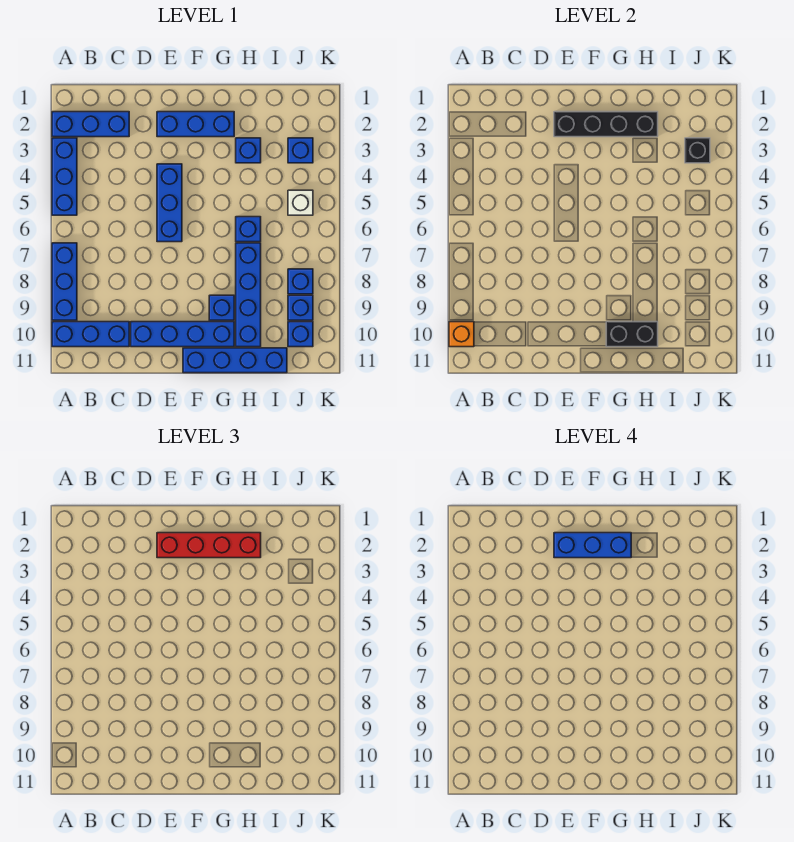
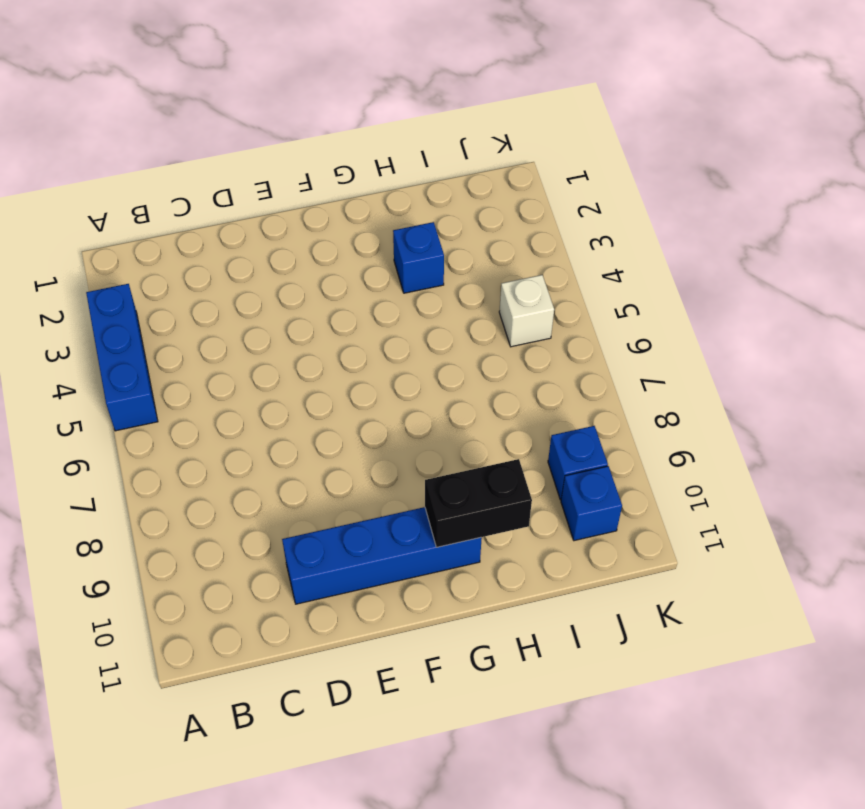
none -> blue 1x3 brick [52,112,129,137]
none -> blue 1x3 brick [52,243,77,320]
none -> blue 1x3 brick [52,322,129,347]

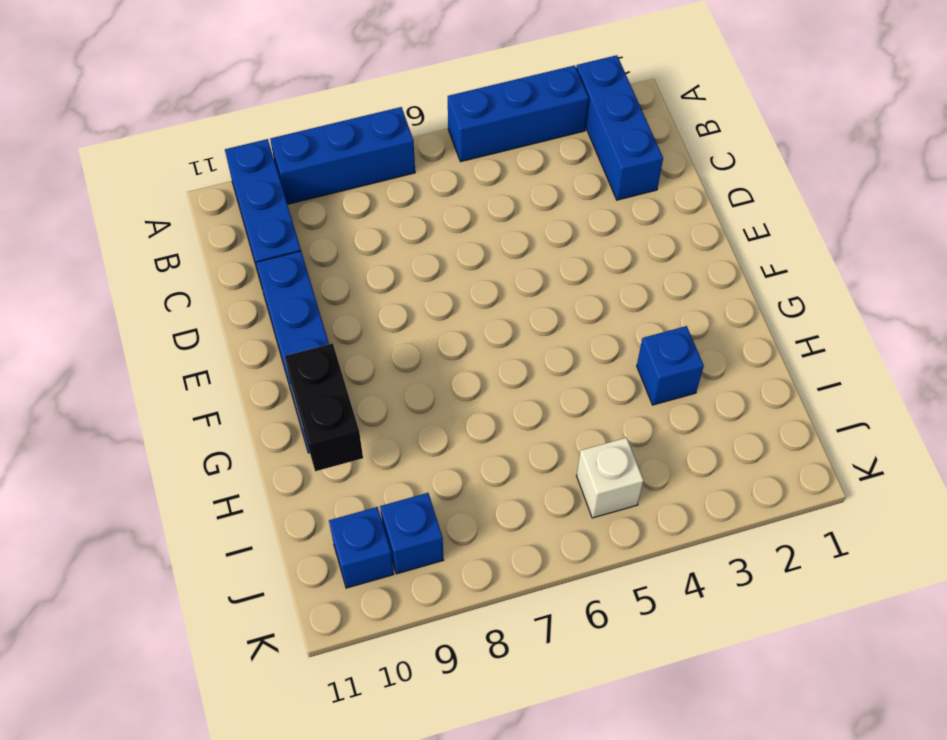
none -> blue 1x3 brick [157,112,234,137]
none -> blue 1x3 brick [157,164,182,242]
none -> blue 1x4 brick [183,348,287,373]

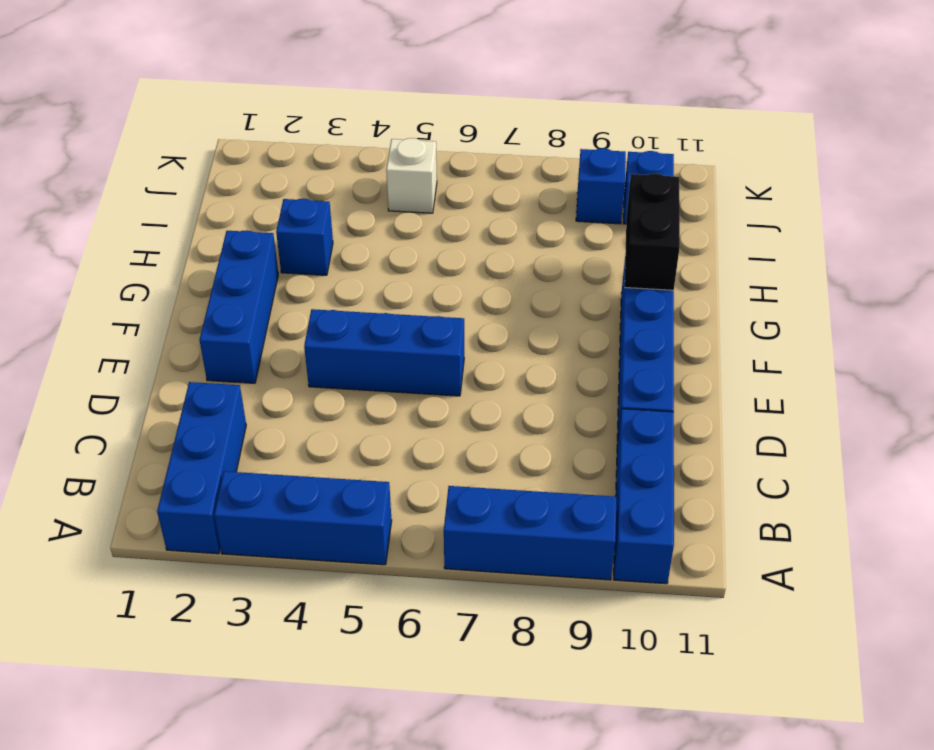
none -> blue 1x4 brick [183,348,287,373]
none -> blue 1x1 brick [209,295,234,320]
none -> blue 1x1 brick [236,217,261,242]

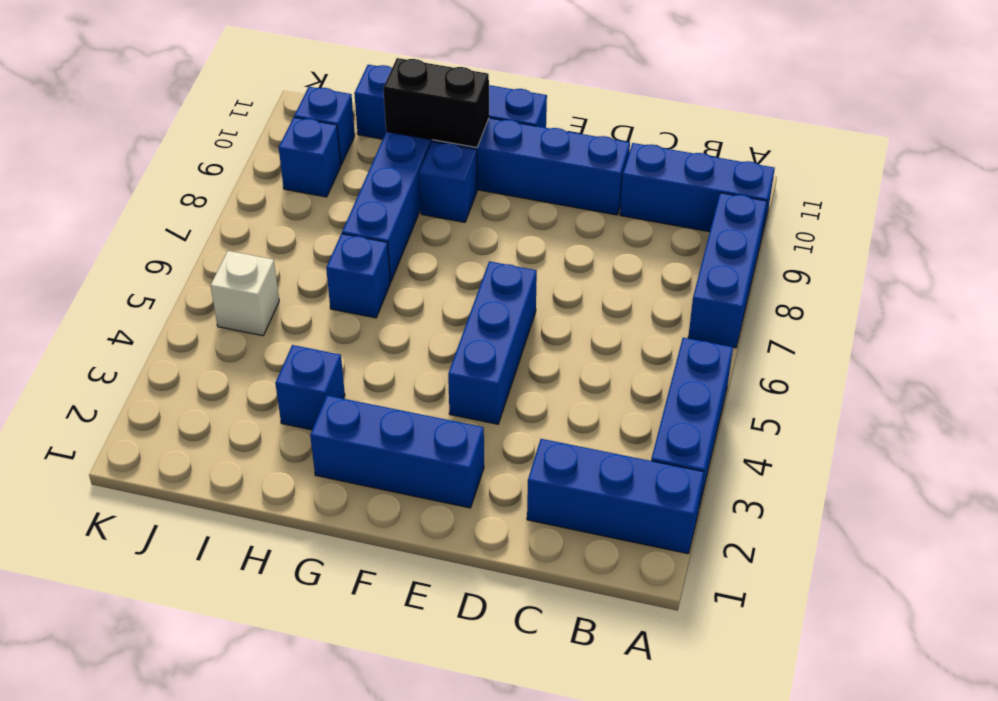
none -> blue 1x1 brick [288,138,313,163]
none -> blue 1x1 brick [288,269,313,294]
none -> orange 1x1 brick [449,322,474,347]

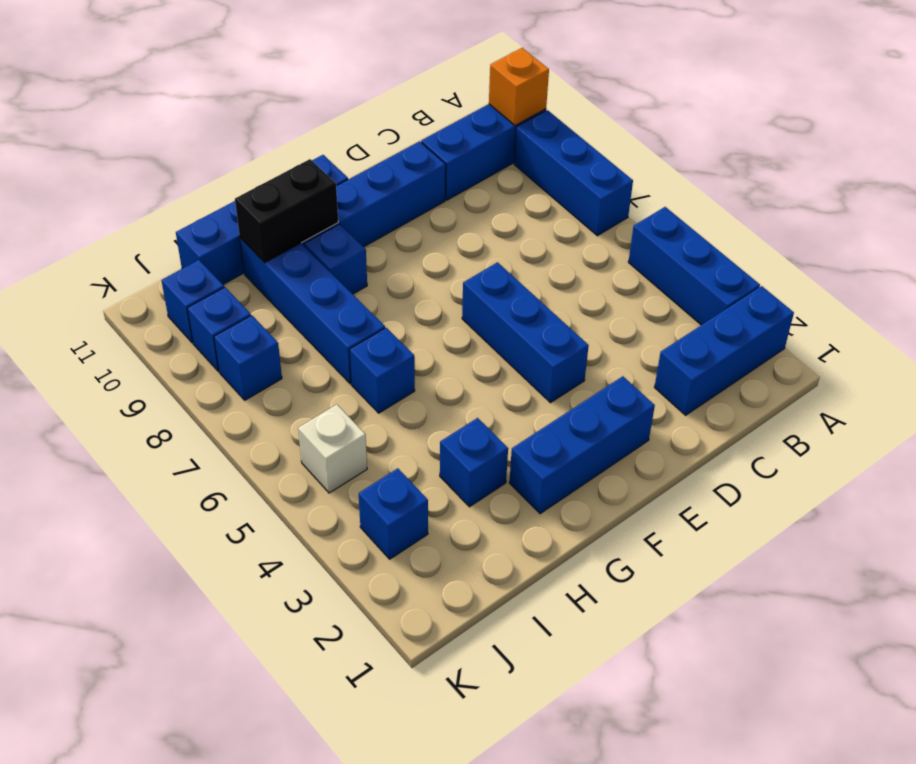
none -> black 1x4 brick [554,112,658,137]
none -> black 1x1 brick [685,138,710,163]
none -> red 1x4 brick [157,533,261,558]

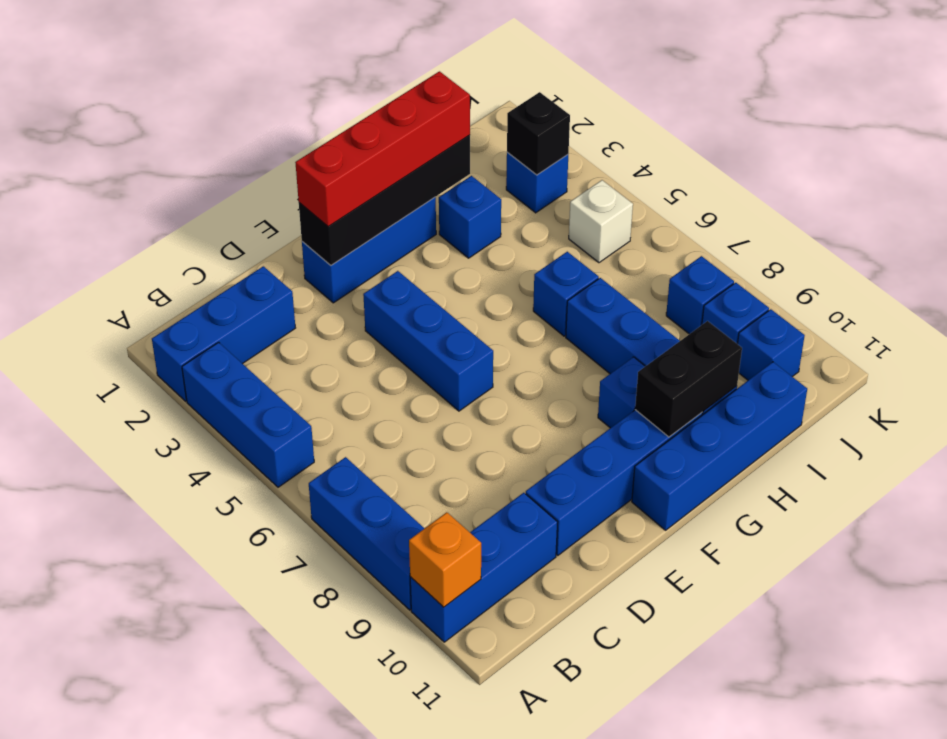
none -> blue 1x3 brick [554,533,631,558]

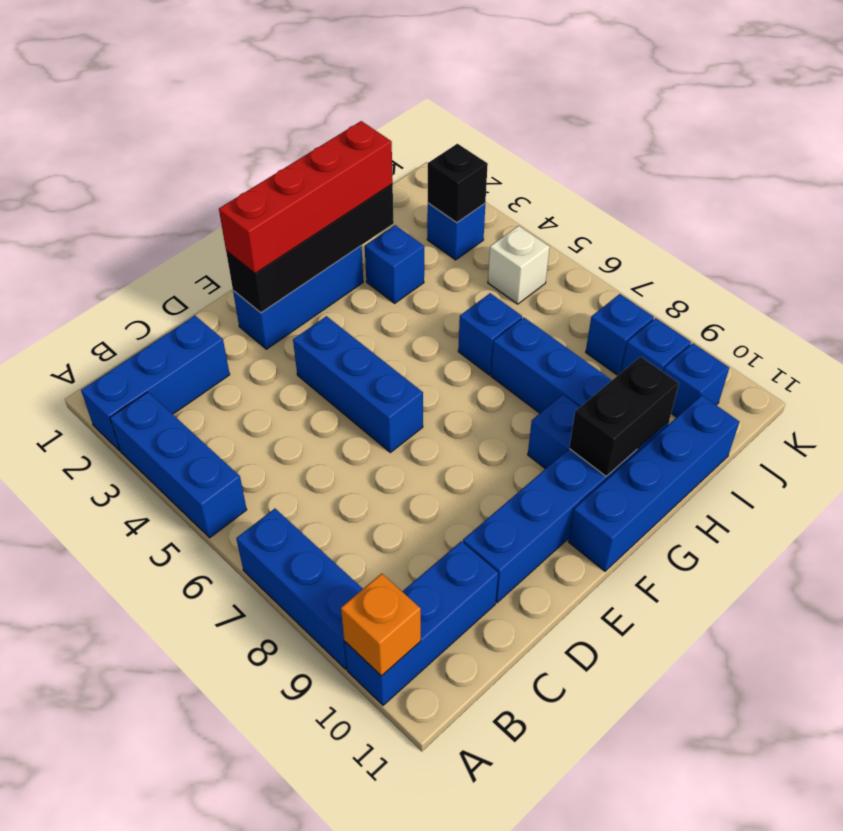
none -> blue 1x3 brick [554,533,631,558]

